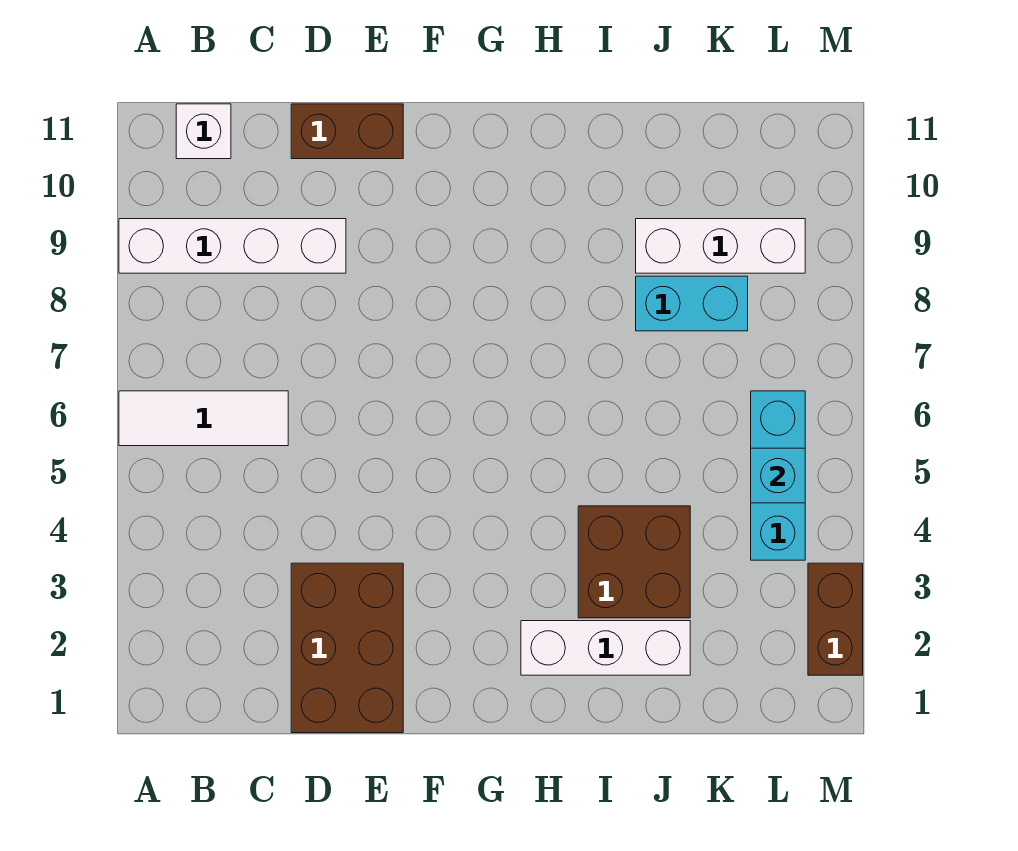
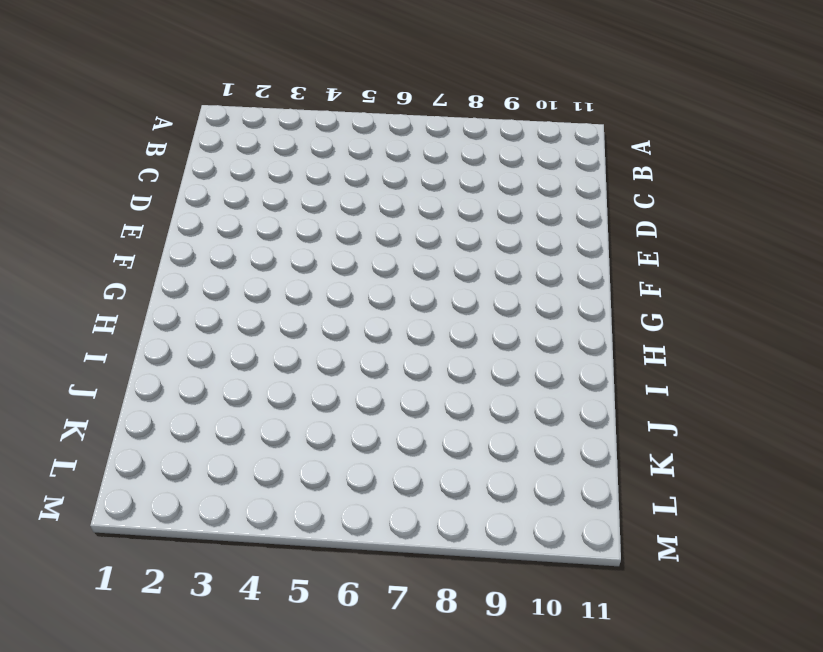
none -> white 1x3 tile [119,391,288,446]
none -> white 1x4 brick [119,219,346,273]
none -> white 1x1 brick [176,104,231,159]

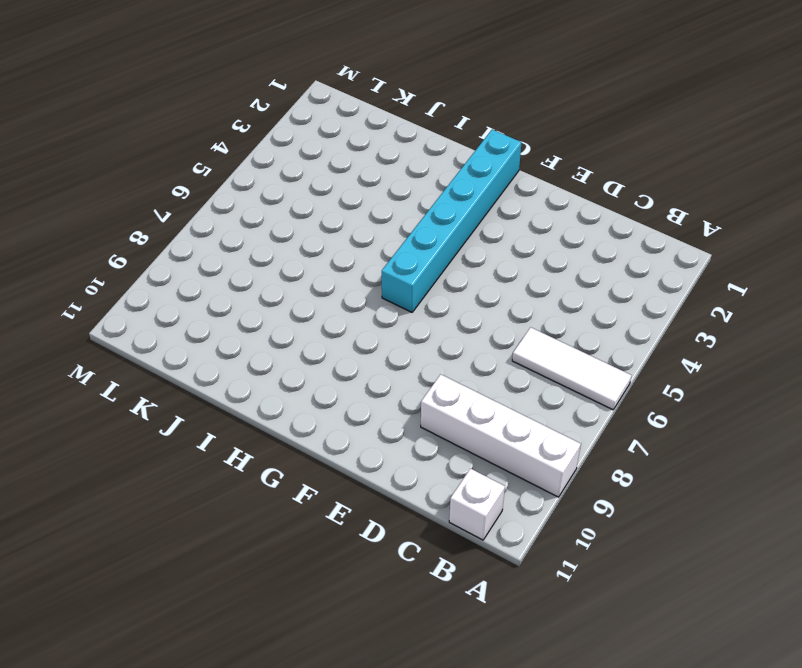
cyan 1x6 brick [382,129,522,312] -> none
none -> brown 2x3 brick [291,563,403,733]
none -> brown 1x2 brick [291,104,403,159]
none -> white 1x3 brick [521,621,690,675]

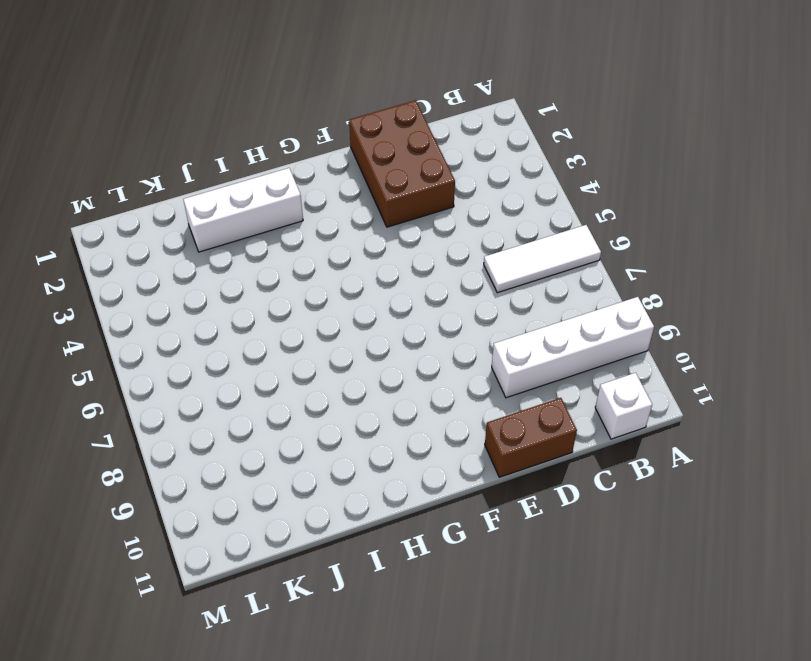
none -> brown 2x2 brick [578,506,690,618]
none -> cyan 1x2 brick [636,276,748,331]
none -> white 1x3 brick [636,219,805,273]

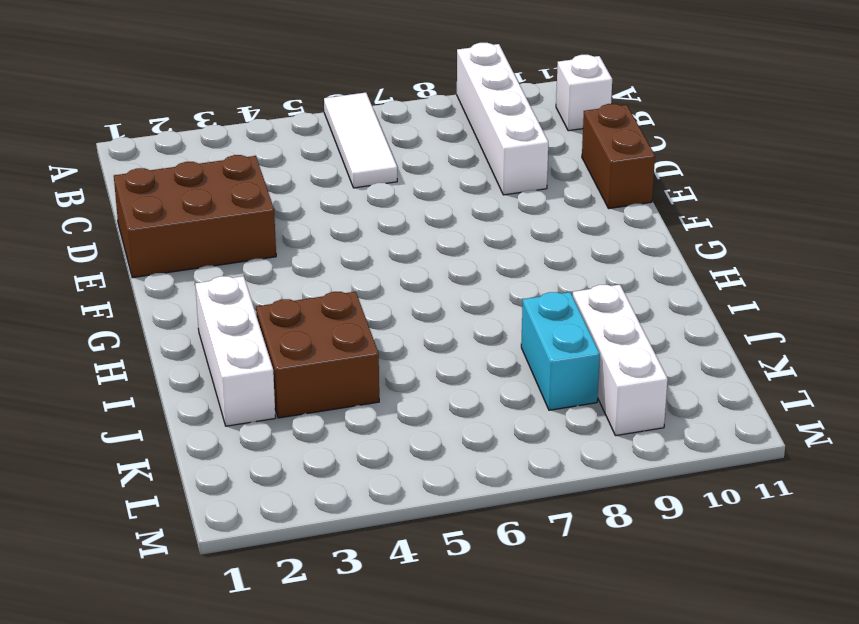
none -> cyan 1x3 brick [751,391,805,560]
none -> brown 1x2 brick [808,563,863,675]
none -> cyan 1x1 brick [751,448,805,503]

